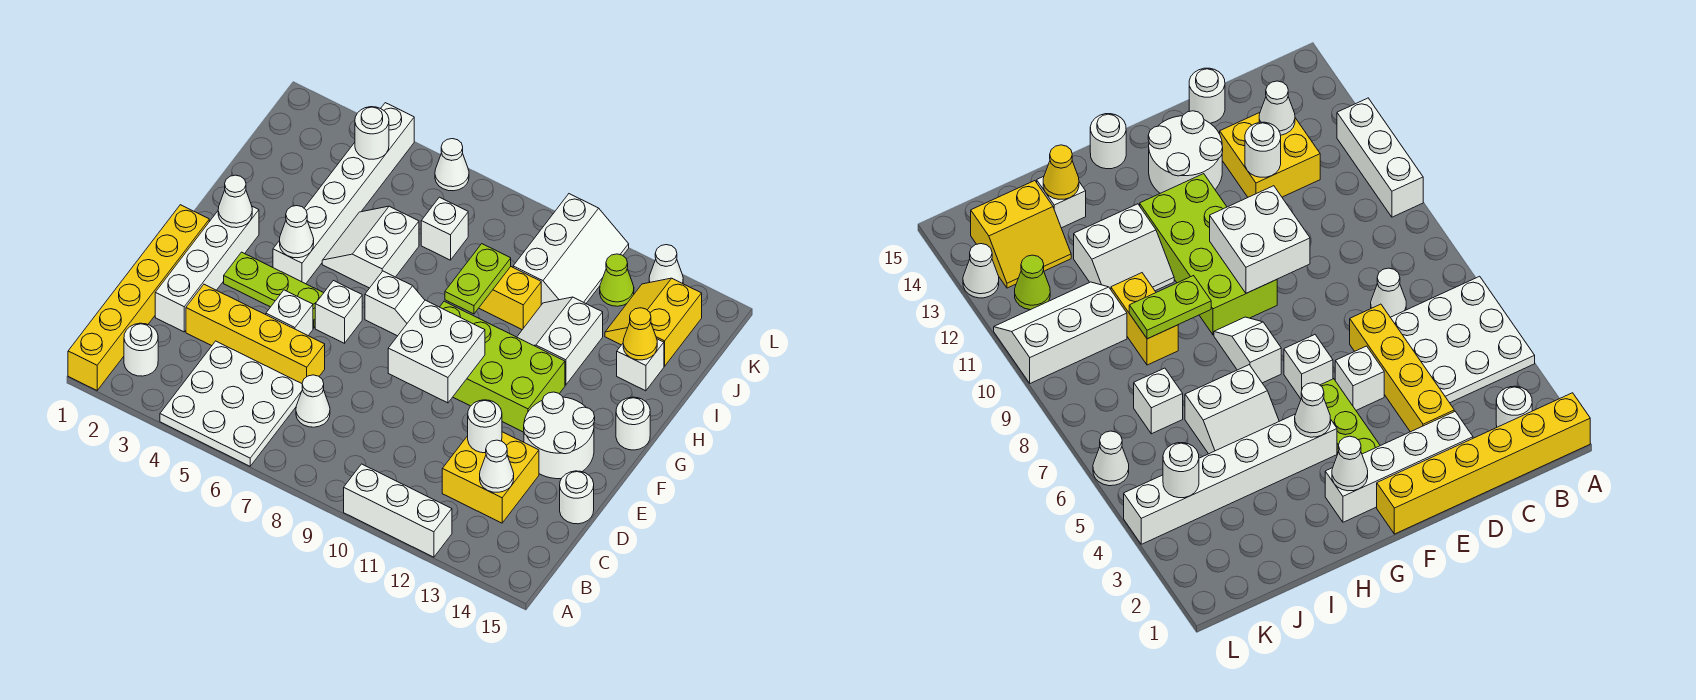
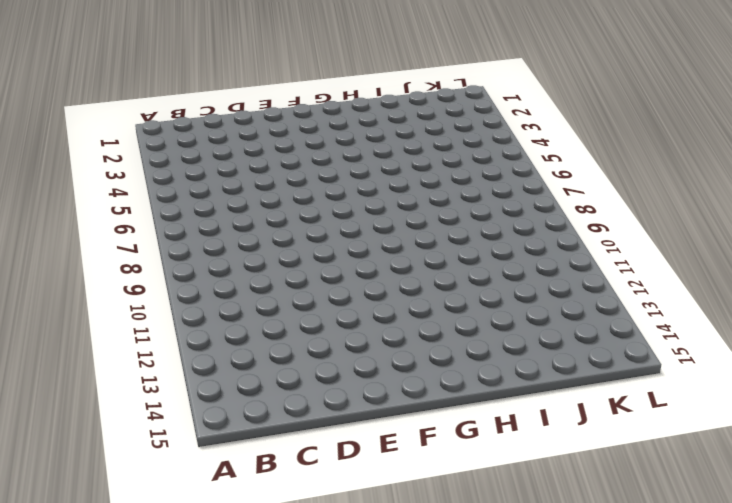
none -> yellow 1x6 brick [68,205,209,390]
none -> white 3x3 plate [160,341,303,466]
none -> white 1x3 brick [344,464,452,557]
none -> white 1x1 round brick [124,323,158,376]

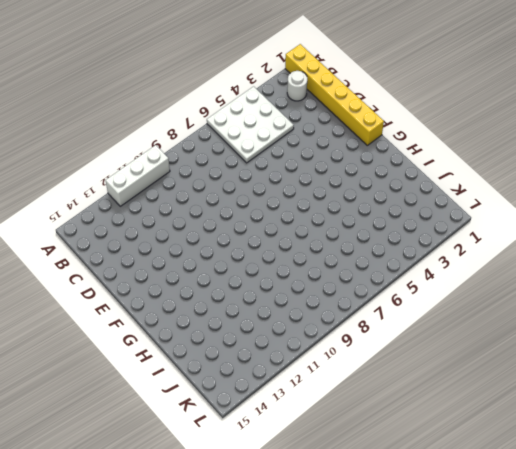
none -> white 1x1 cone [296,375,330,427]
none -> yellow 2x2 brick [442,432,539,523]
none -> white 1x4 brick [155,206,259,332]
none -> yellow 1x4 brick [186,284,325,383]

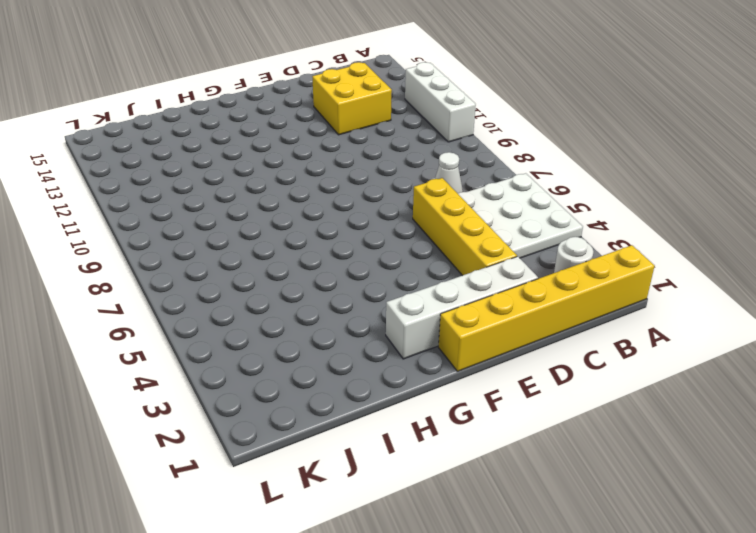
none -> white 1x1 round brick [560,471,594,524]
none -> white 1x1 brick [266,290,313,336]
none -> white 2x2 round brick [524,392,595,479]
none -> lime 1x3 plate [224,252,323,328]

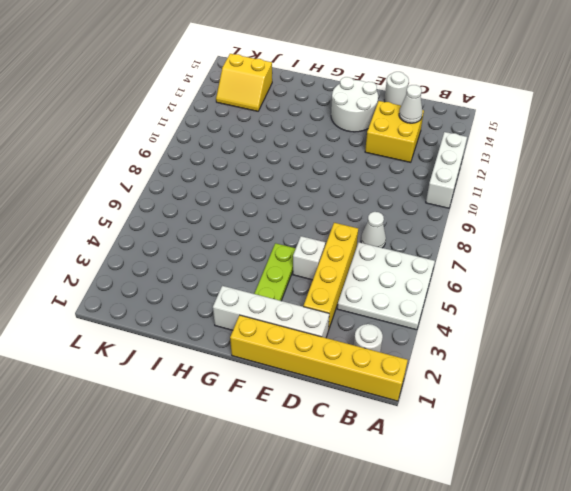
none -> white 1x1 brick [315,281,362,343]
none -> lime 2x4 brick [440,301,565,432]
none -> white 1x6 brick [273,103,414,284]
none -> white 1x2 slope [365,271,425,336]

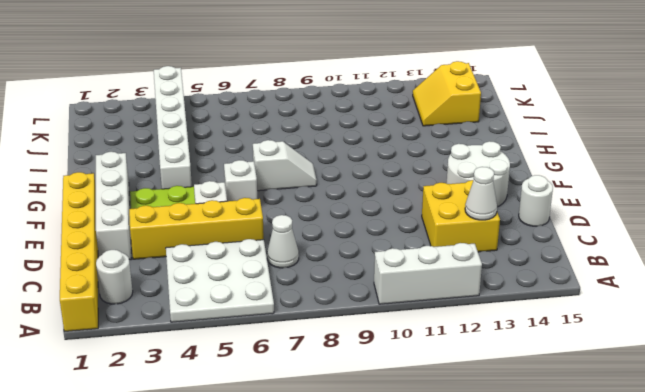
none -> lime 2x4 brick [440,301,565,432]
none -> white 1x1 round brick [616,397,650,450]
none -> white 2x2 slope [322,206,419,288]
none -> white 2x2 slope [517,297,603,385]

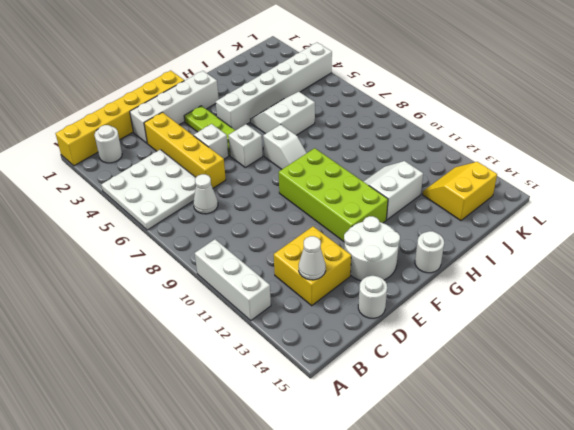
none -> yellow 1x2 brick [479,267,541,330]
none -> white 1x1 brick [617,339,664,391]
none -> white 1x1 brick [421,197,468,260]
none -> white 2x3 slope [513,194,629,305]

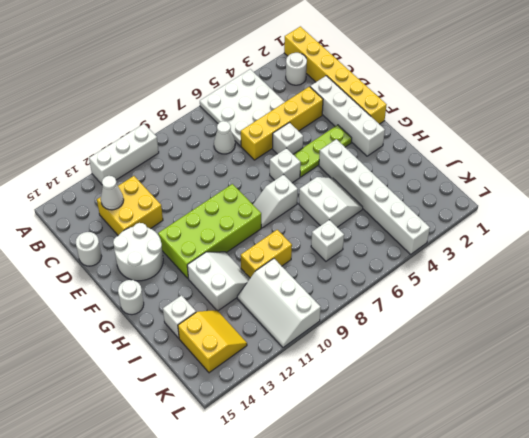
none -> lime 1x1 cone [600,254,634,306]
none -> white 1x1 cone [435,139,469,191]
none -> white 1x1 cone [649,245,683,284]
none -> white 1x1 round brick [468,400,502,453]

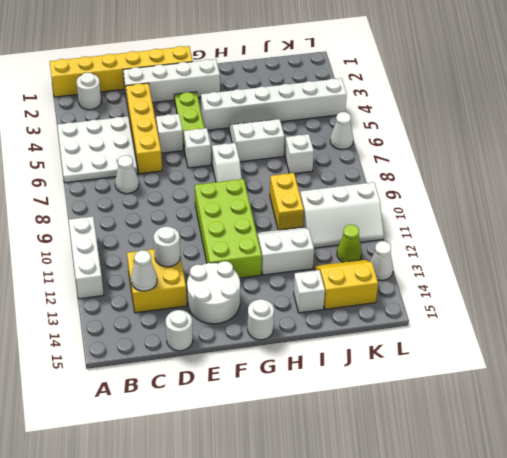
none -> white 2x2 brick [388,300,485,403]
none -> white 1x1 cone [218,175,252,228]
none -> white 1x1 cone [280,206,314,258]
none -> lime 1x2 plate [445,244,511,314]

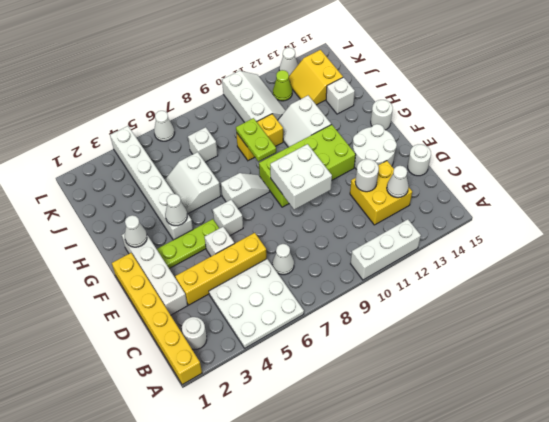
none -> yellow 1x1 cone [623,308,657,360]
none -> white 1x1 round brick [355,107,389,159]

